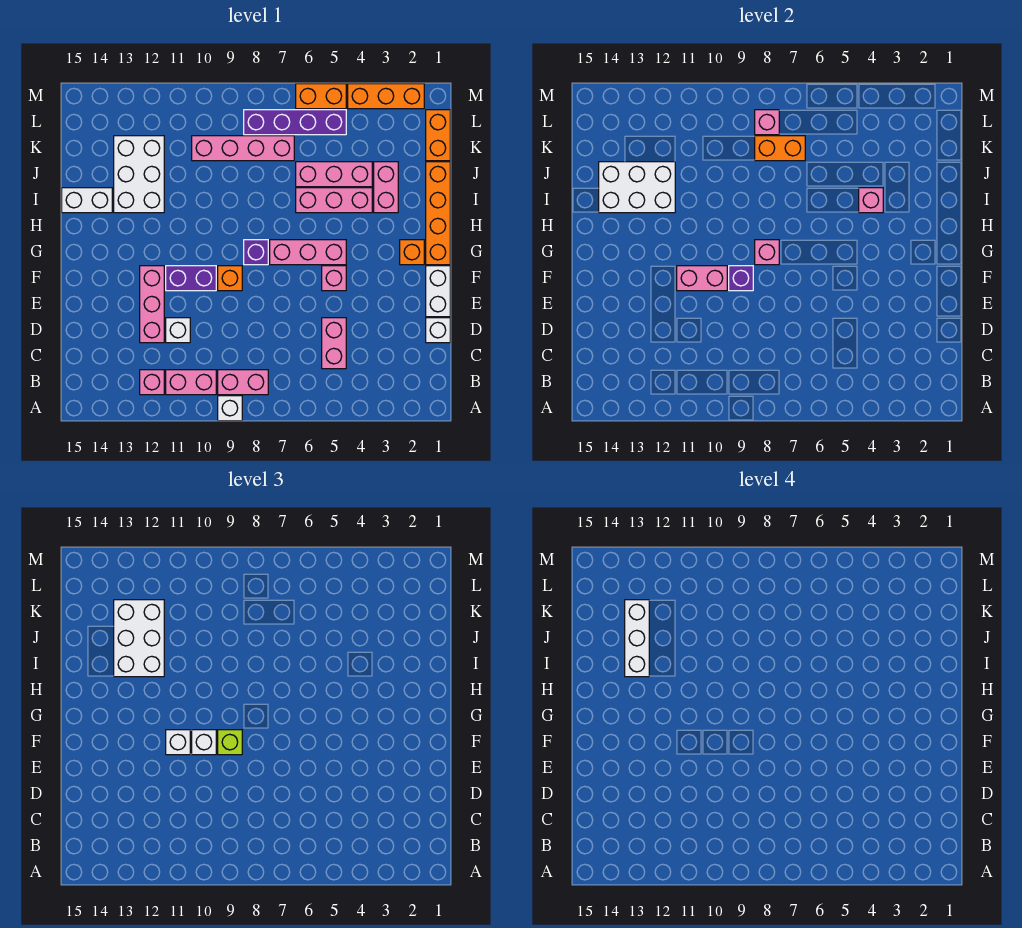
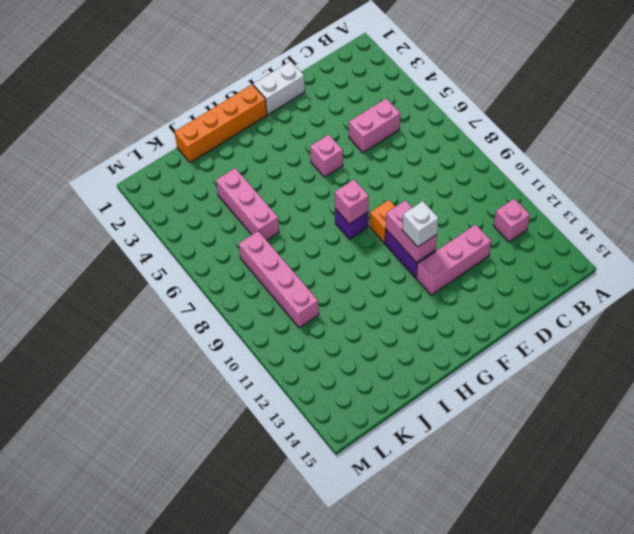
none -> white 1x1 brick [218,396,242,421]
none -> pink 1x2 brick [218,370,268,395]
none -> pink 1x2 brick [166,370,216,395]
none -> white 1x1 brick [426,318,450,343]

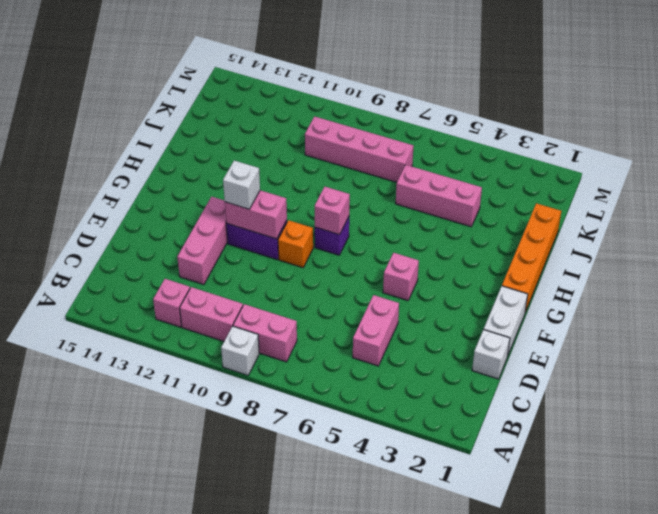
none -> white 1x1 brick [166,318,190,343]
none -> orange 1x1 brick [400,240,424,265]
none -> pink 1x3 brick [270,240,346,265]
none -> pink 1x2 brick [374,162,398,213]

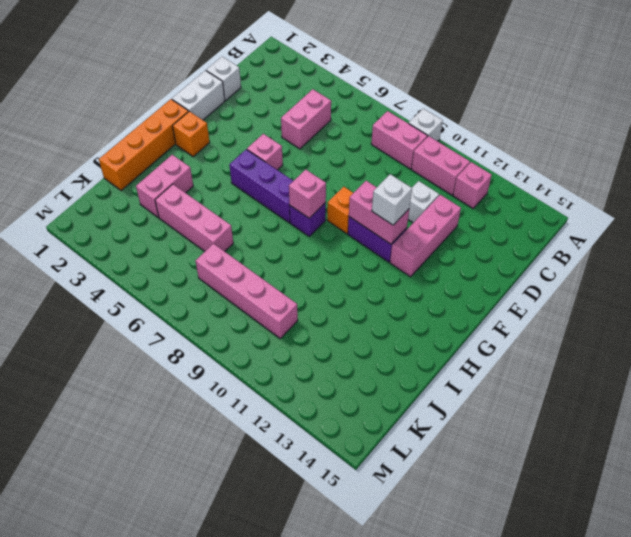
purple 1x3 brick [229,149,293,223] -> pink 1x3 brick [270,240,346,265]
none -> pink 1x3 brick [296,188,372,213]
none -> white 2x3 brick [114,136,164,213]
none -> white 1x2 brick [62,188,112,213]
none -> orange 1x2 brick [426,110,450,161]

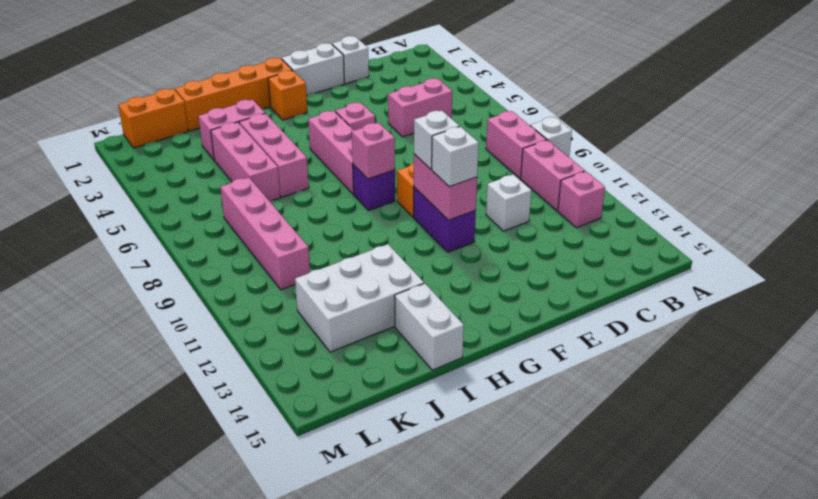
none -> pink 1x3 brick [140,266,164,343]
none -> purple 1x4 brick [244,110,346,135]
none -> orange 1x3 brick [348,84,424,109]
none -> orange 1x2 brick [296,84,346,109]

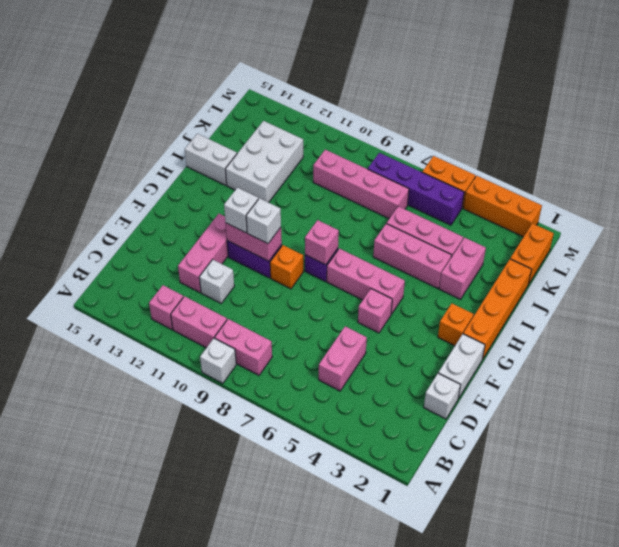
none -> purple 1x1 brick [729,266,753,291]
none -> pink 1x1 brick [859,188,883,213]
none -> white 2x3 brick [599,162,675,213]
none -> orange 1x2 brick [755,136,805,161]

